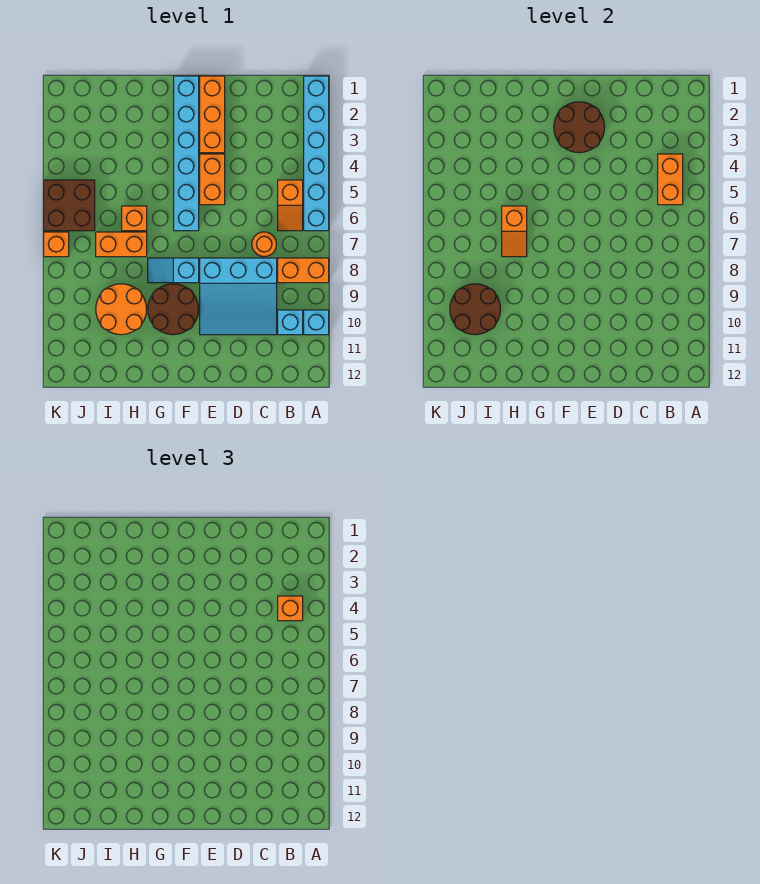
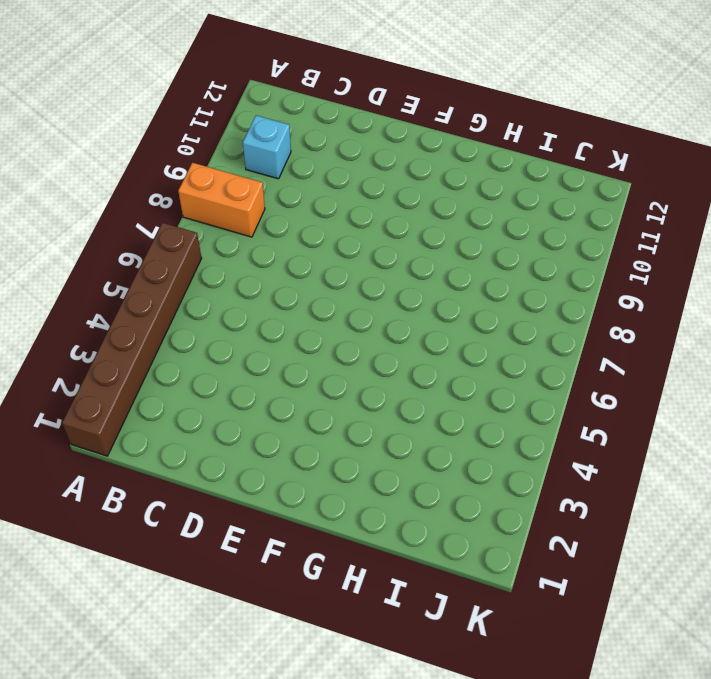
brown 1x6 brick [62,223,202,456] -> cyan 1x6 brick [304,76,329,231]
none -> cyan 1x1 brick [304,310,329,335]
none -> orange 1x2 slope [278,180,303,231]
none -> orange 1x1 round brick [252,232,277,257]

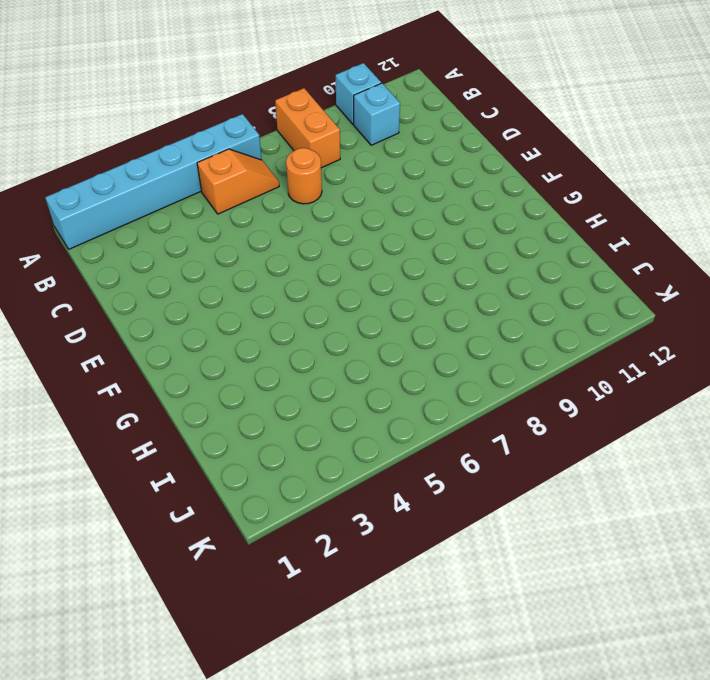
none -> cyan 3x3 slope [200,258,277,335]
none -> orange 1x3 brick [200,76,225,153]
none -> orange 1x2 brick [200,154,225,205]

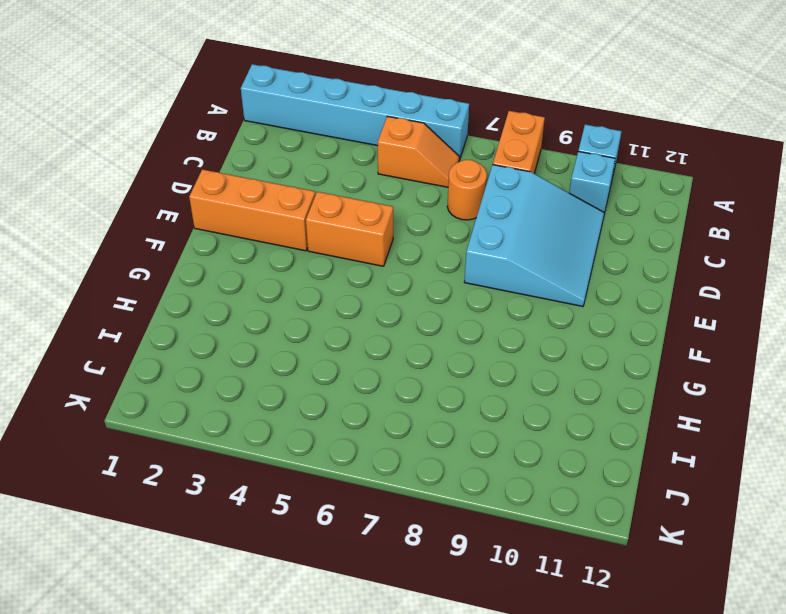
none -> cyan 1x6 brick [174,76,199,231]
none -> cyan 1x2 slope [148,258,199,283]
none -> brown 2x2 round brick [148,284,199,335]

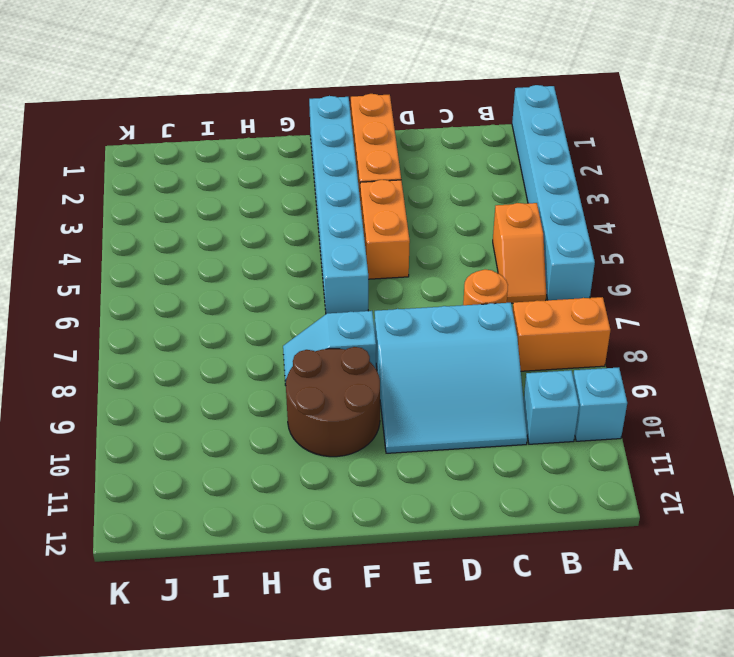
none -> orange 1x1 brick [122,206,147,231]
none -> orange 1x2 brick [96,232,147,257]
none -> orange 2x2 round brick [96,284,147,335]

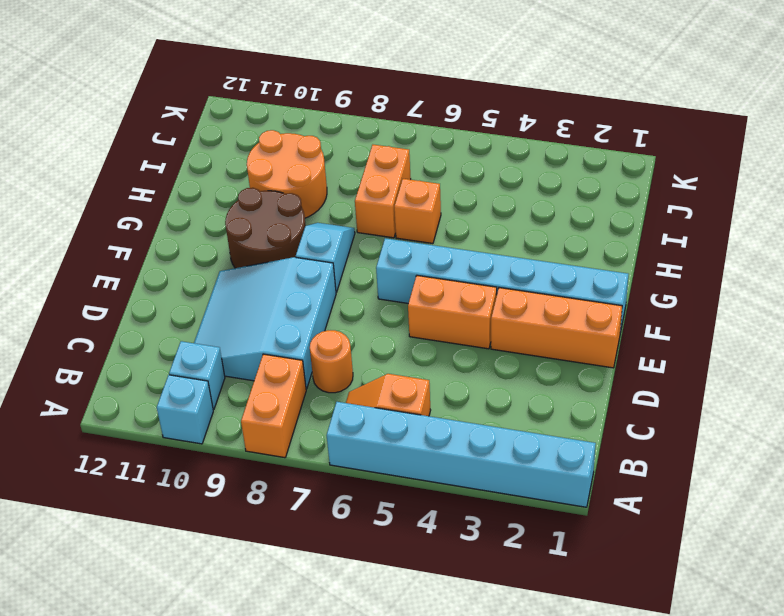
none -> brown 2x2 brick [44,180,95,231]
none -> orange 1x1 brick [44,232,69,257]
none -> orange 1x2 brick [658,154,683,205]

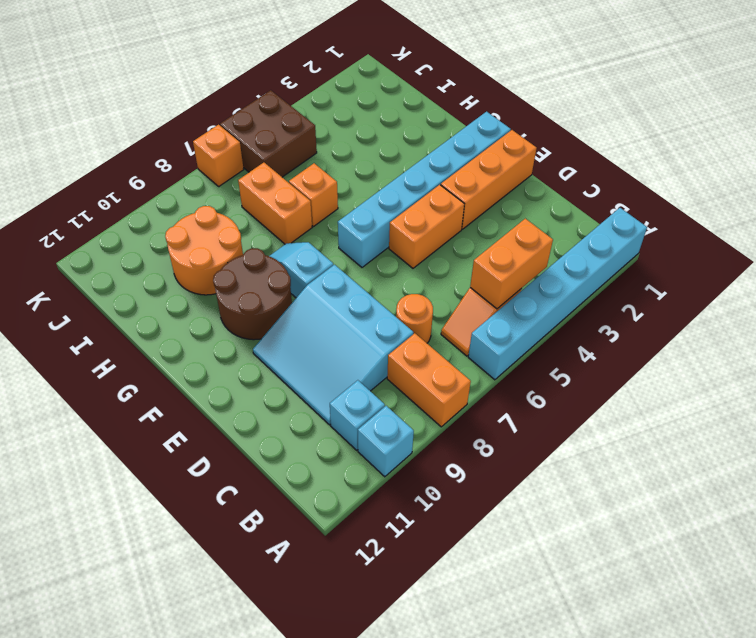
none -> brown 2x2 round brick [554,102,605,153]
none -> orange 1x2 slope [502,206,527,257]
none -> brown 2x2 round brick [450,284,501,335]

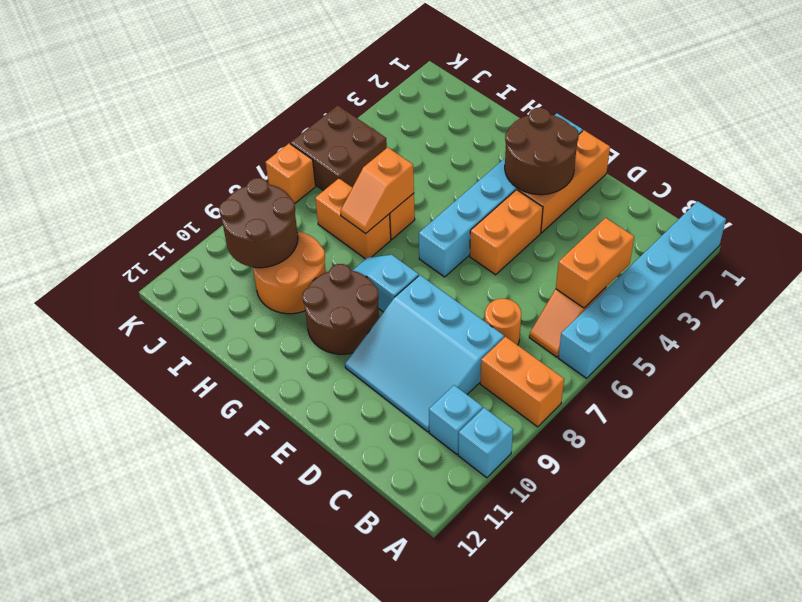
none -> orange 1x1 brick [278,596,303,621]

